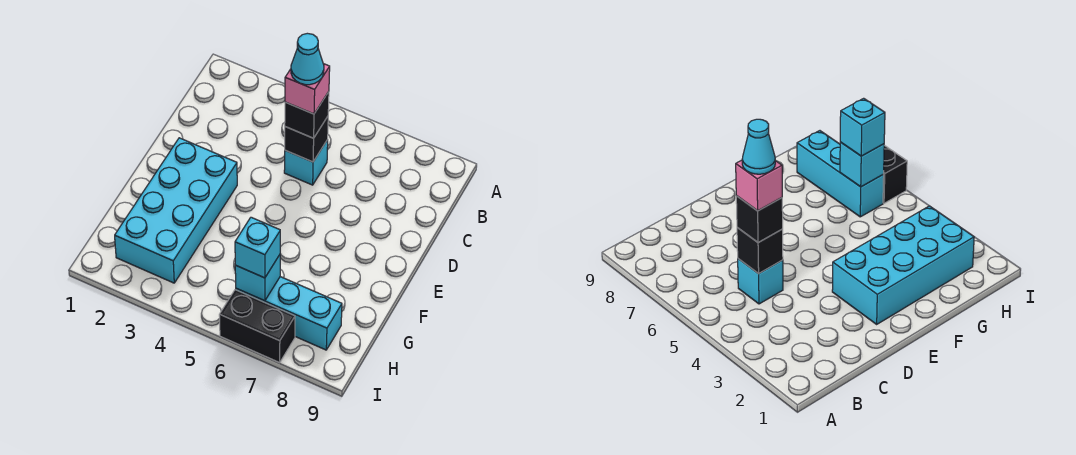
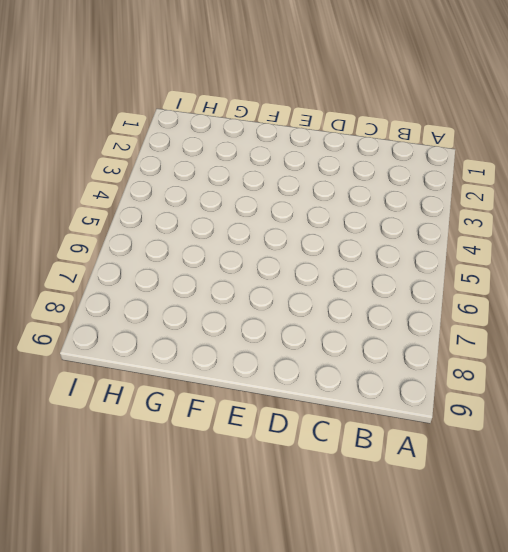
none -> cyan 1x1 brick [284,140,328,185]
none -> cyan 2x4 brick [115,138,237,283]

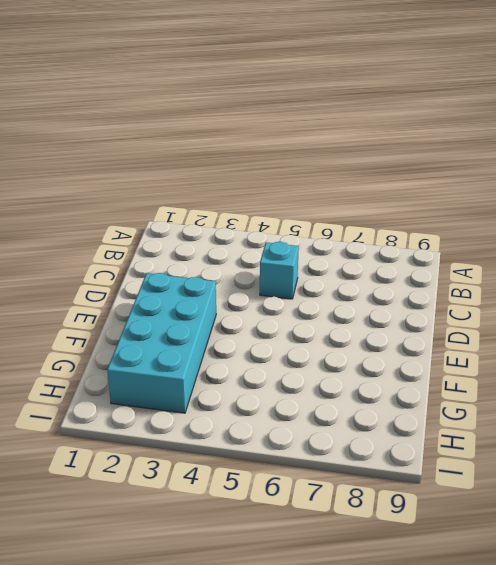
none -> cyan 1x3 brick [236,277,342,350]
none -> black 1x2 brick [219,290,295,363]

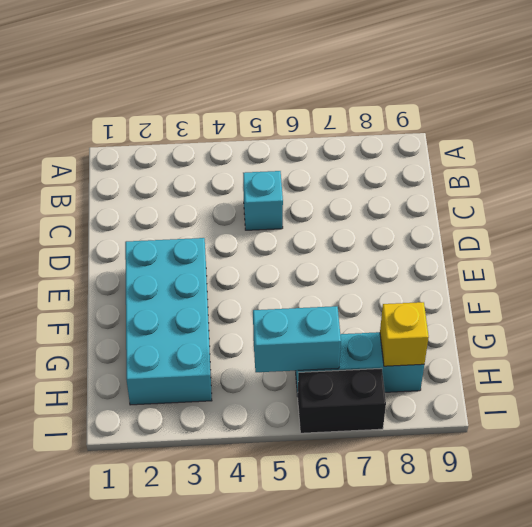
cyan 1x2 brick [253,306,341,372] -> cyan 1x1 brick [235,255,280,301]
yellow 1x1 brick [380,302,429,366] -> none
none -> black 1x1 brick [285,116,328,162]
none -> black 1x1 brick [285,92,329,138]

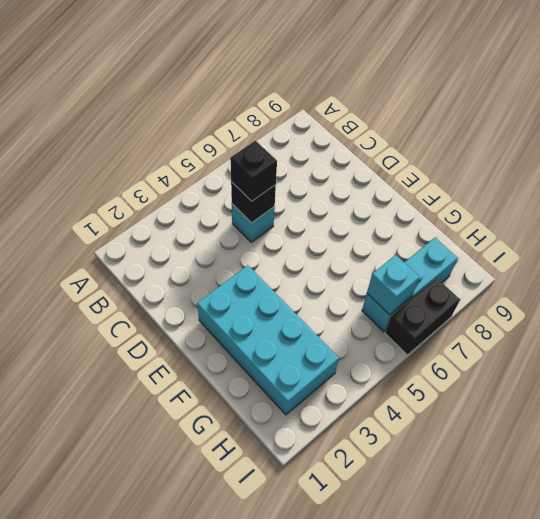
none -> cyan 1x1 brick [235,217,280,278]
none -> pink 1x1 brick [285,64,330,114]

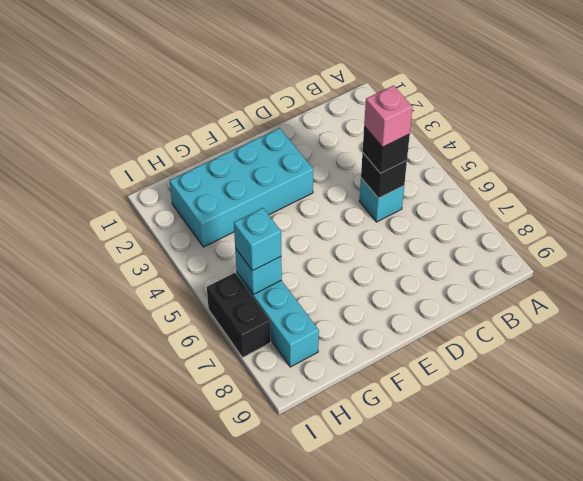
none -> cyan 1x1 cone [291,33,324,85]

